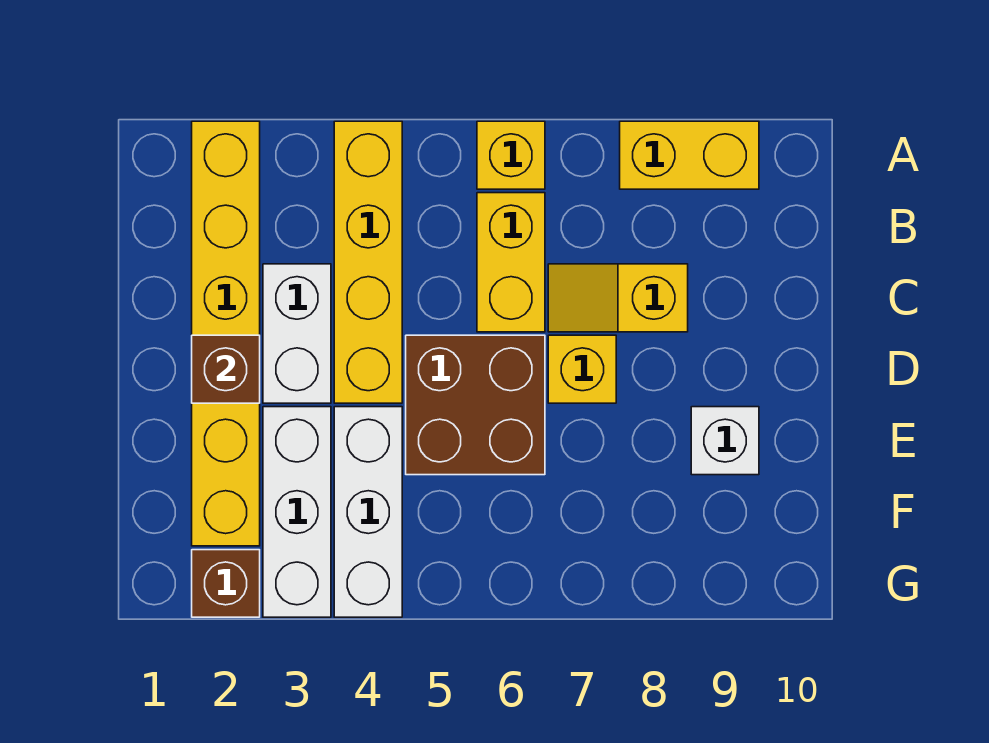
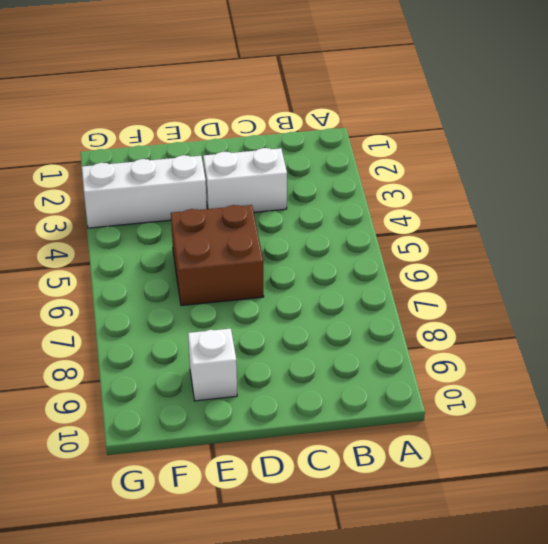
none -> yellow 1x6 brick [192,121,260,546]
none -> yellow 1x4 brick [334,121,402,403]
none -> yellow 1x1 brick [477,121,545,189]

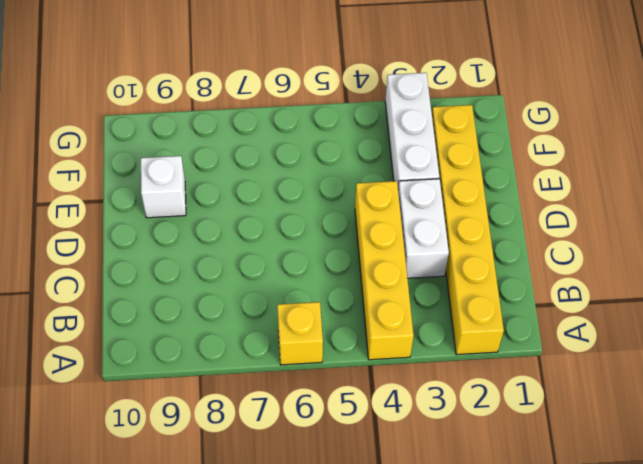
none -> yellow 1x2 brick [620,121,759,189]
none -> yellow 1x2 brick [477,193,545,332]
none -> yellow 1x2 slope [548,264,688,332]

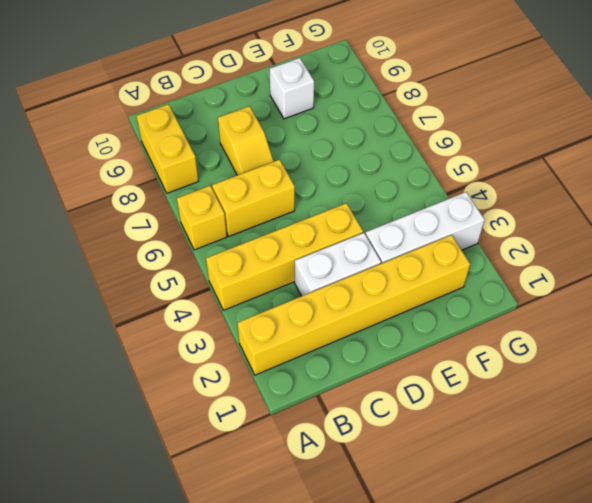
none -> brown 2x2 brick [406,335,545,475]
none -> yellow 1x1 brick [548,335,616,403]
none -> white 1x3 brick [334,407,402,617]

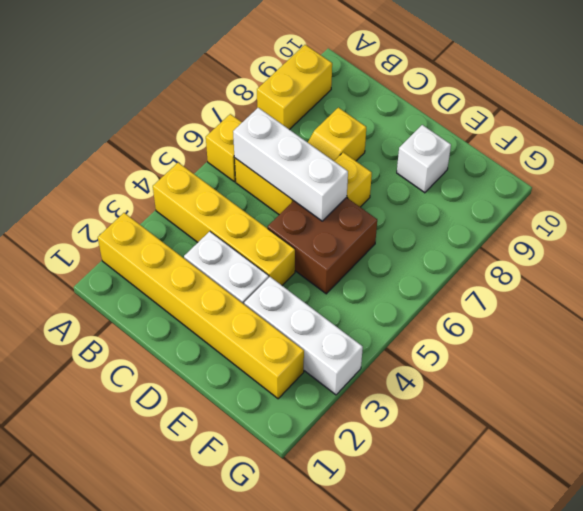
white 1x3 brick [233,108,348,221] -> white 1x3 brick moved to [334,407,402,617]
none -> brown 1x1 brick [192,550,260,617]
none -> brown 1x1 brick [192,335,260,403]

